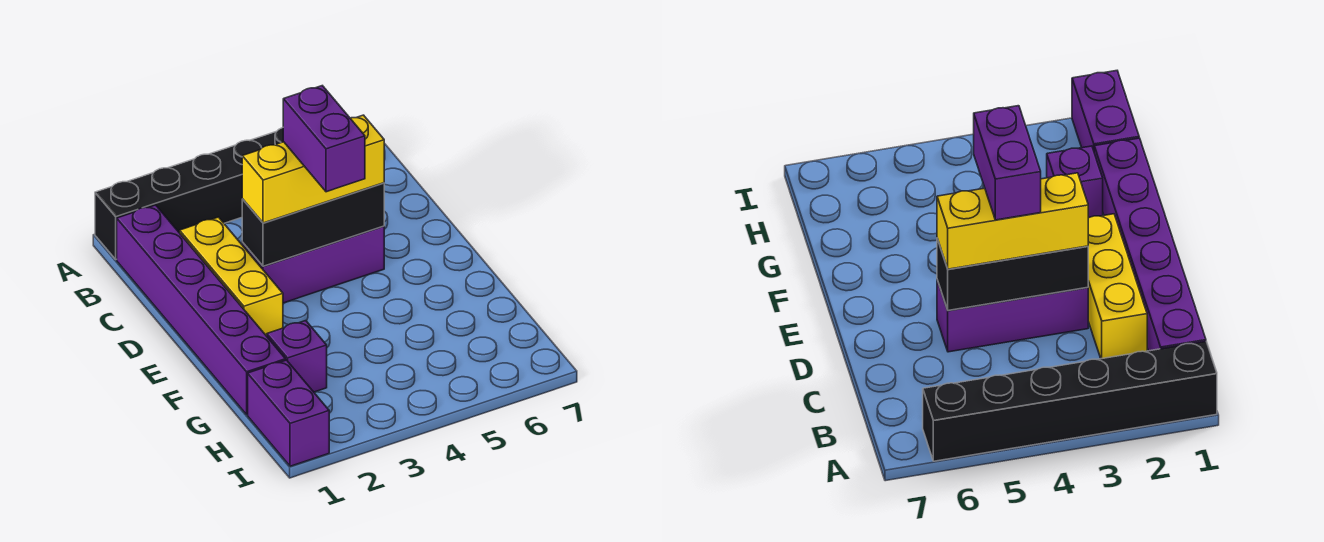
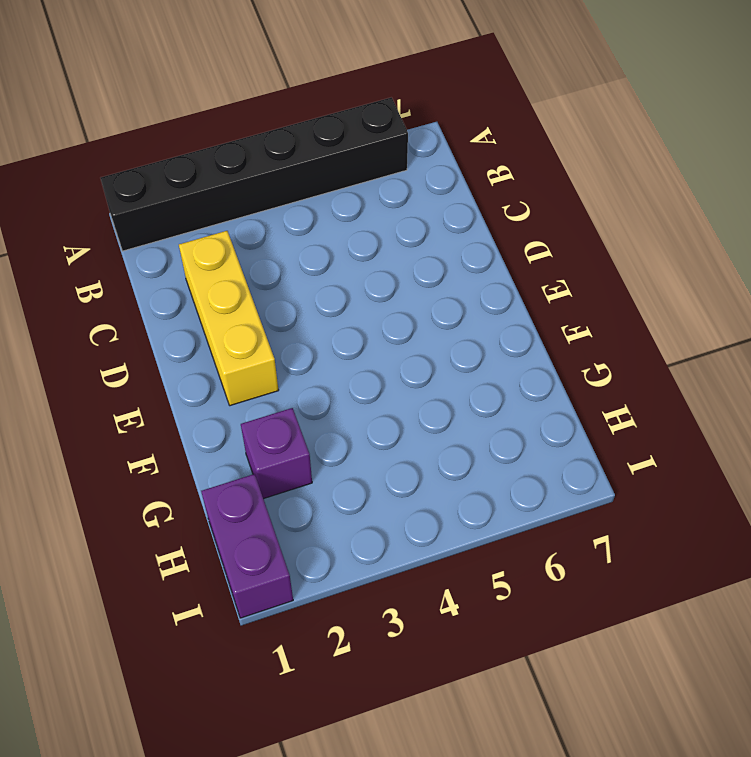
none -> purple 1x6 brick [117,205,286,414]
none -> purple 1x3 brick [242,226,384,303]

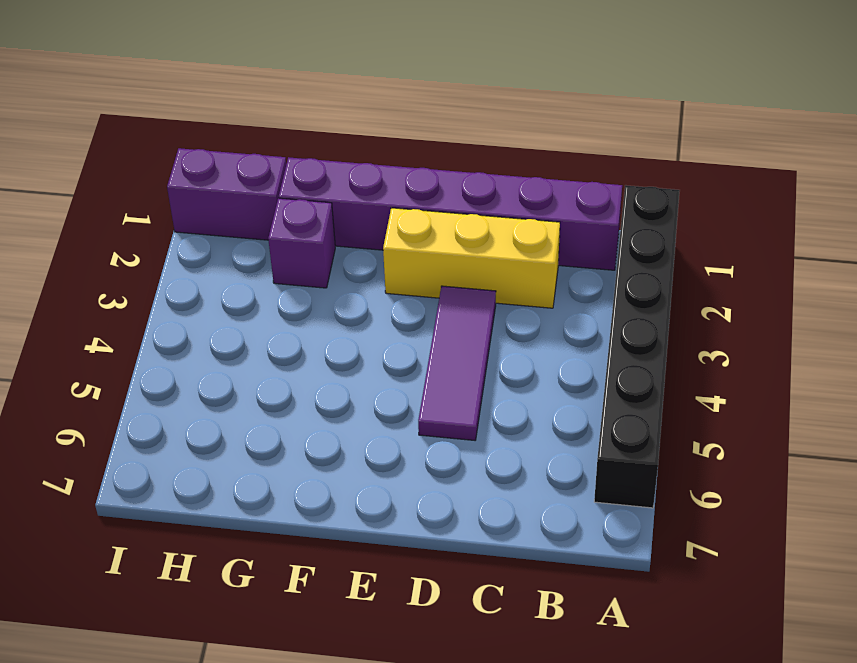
purple 1x3 tile [418,286,496,440] -> purple 1x3 brick [242,226,384,303]
none -> black 1x3 brick [242,183,384,266]
none -> yellow 1x3 brick [242,115,384,223]

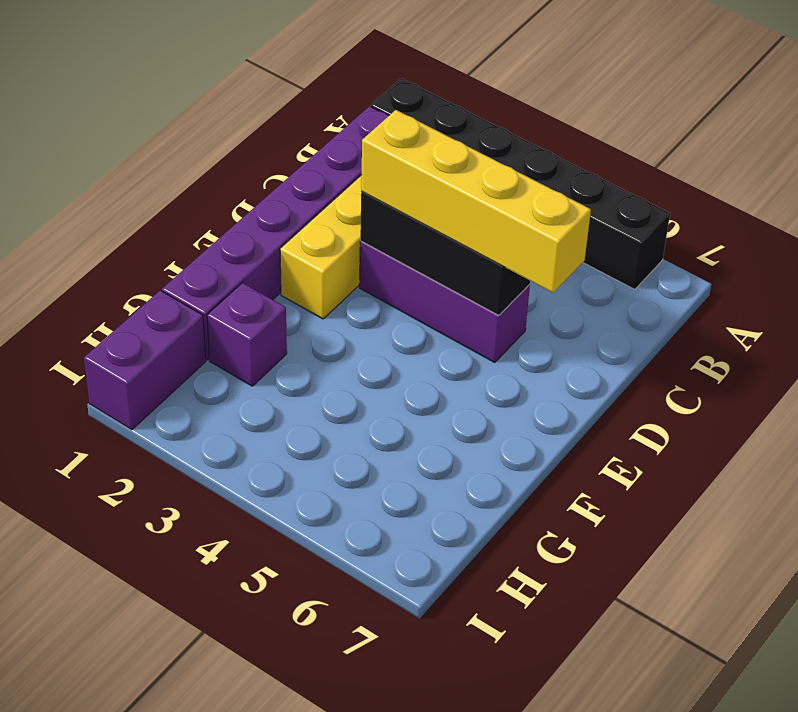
yellow 1x4 brick [361,110,591,293] -> yellow 1x3 brick [242,115,384,223]
none -> purple 1x2 brick [283,86,365,192]

